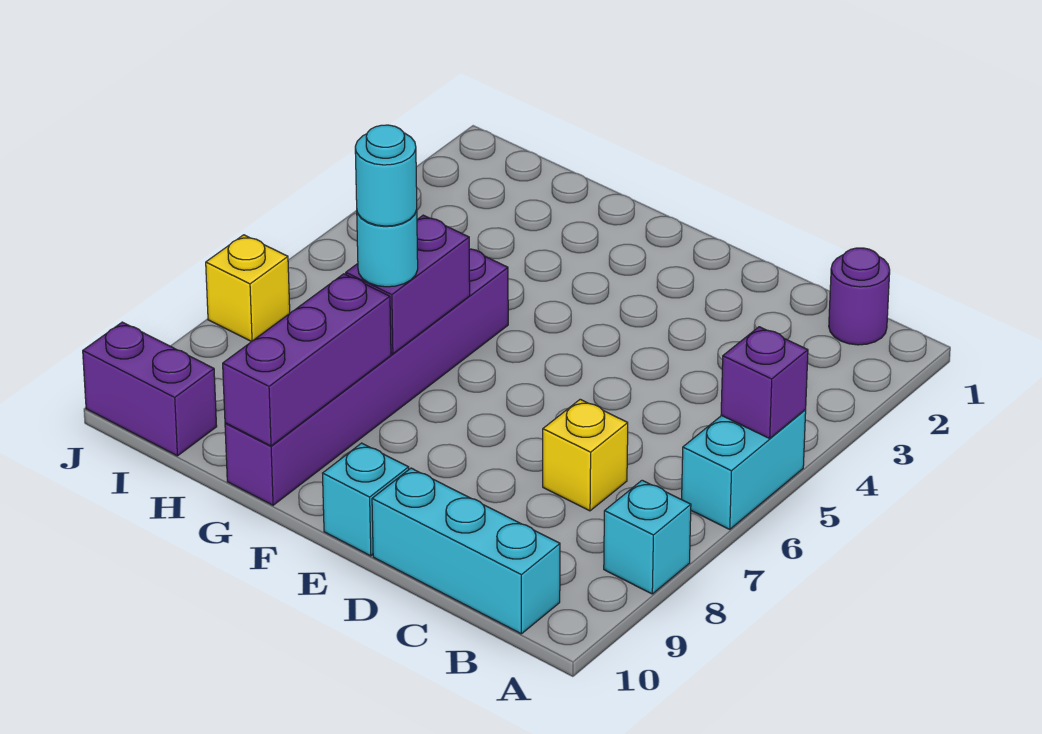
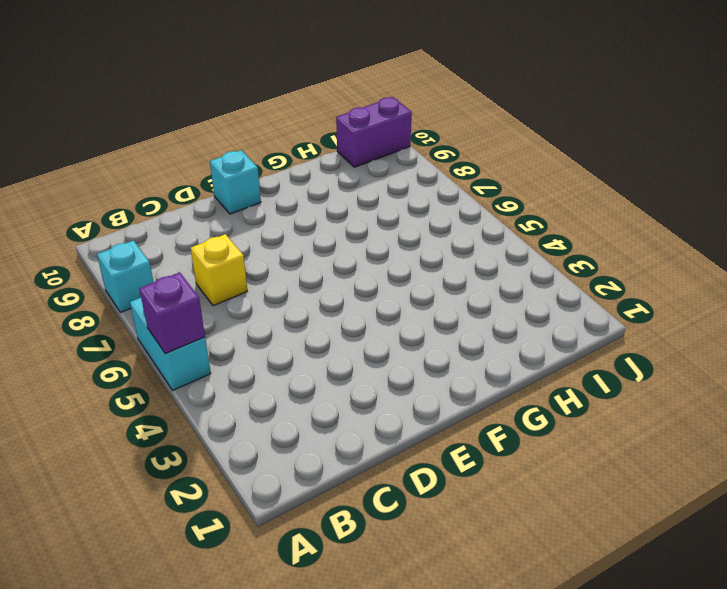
none -> purple 1x1 round brick [829,248,890,345]
none -> cyan 1x3 brick [372,468,560,634]
none -> purple 1x6 brick [225,249,508,505]

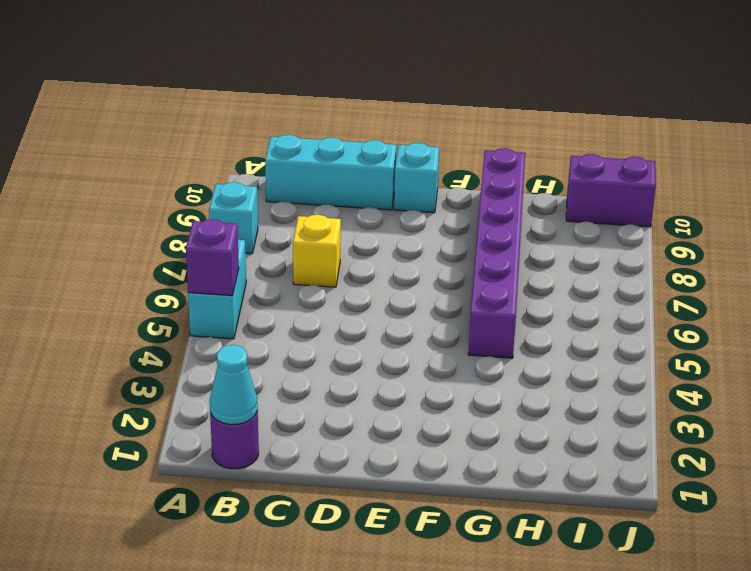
cyan 1x1 cone [210,345,258,425] -> none
none -> yellow 1x1 brick [206,235,290,342]
none -> purple 1x2 brick [346,215,470,354]
none -> purple 1x3 brick [223,274,391,446]

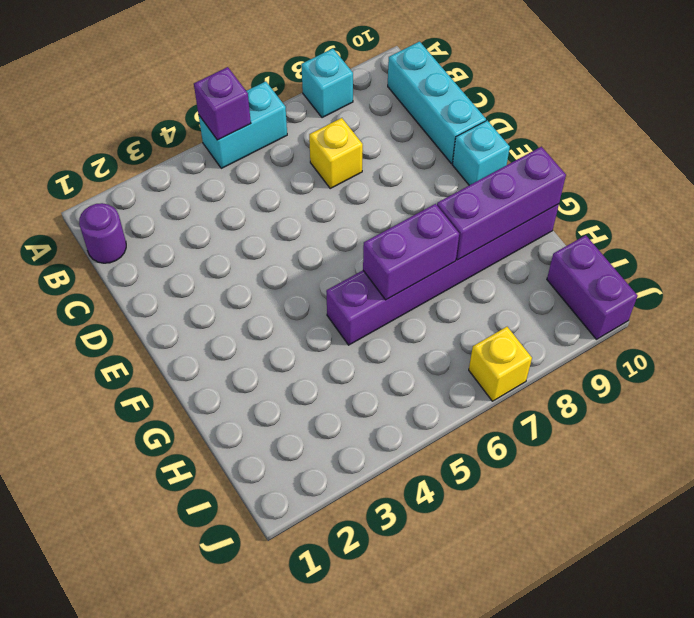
none -> cyan 1x1 round brick [357,210,418,287]
none -> cyan 1x1 round brick [355,125,417,226]

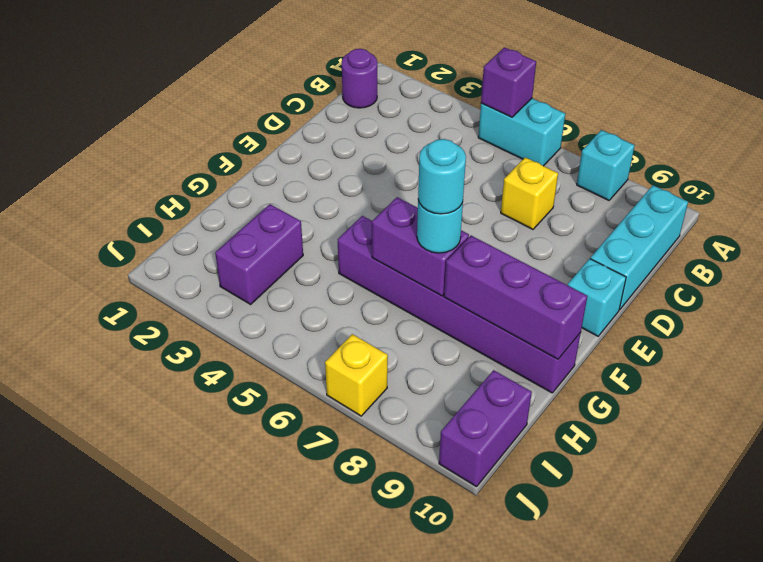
purple 1x2 brick [215,204,303,304] -> none

